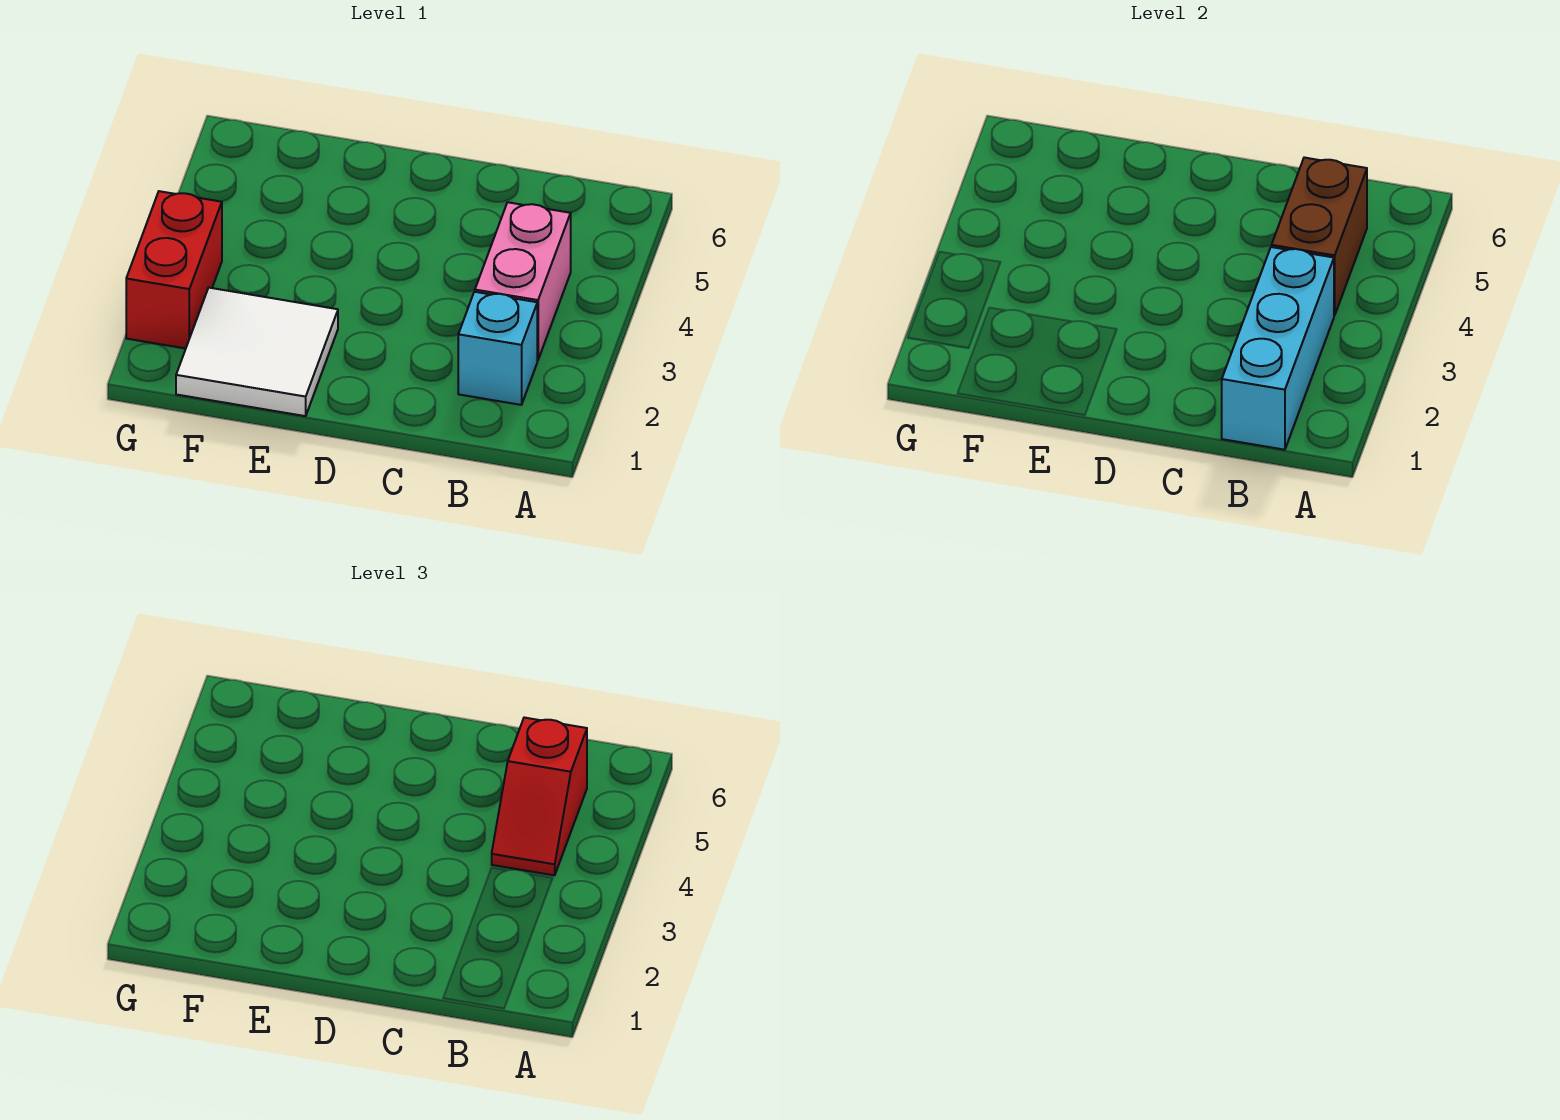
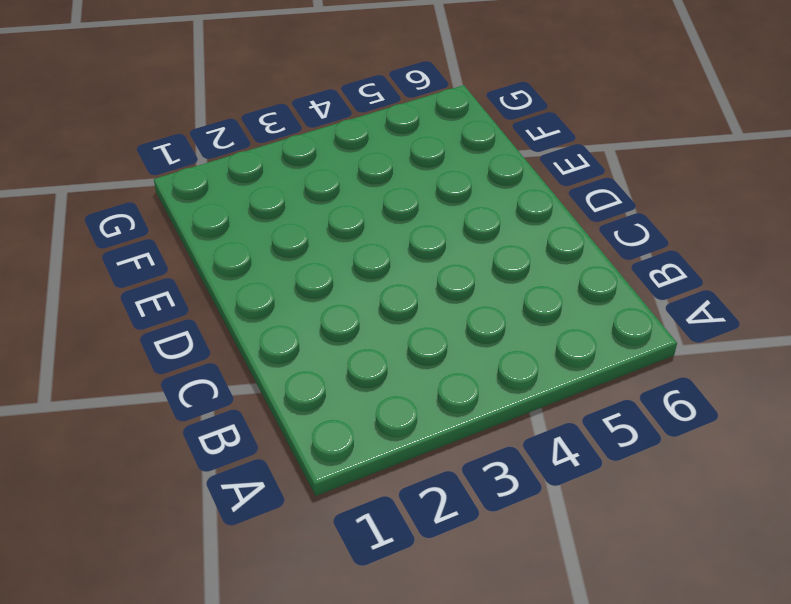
none -> cyan 1x1 brick [458,292,537,405]
none -> pink 1x2 brick [475,202,571,360]

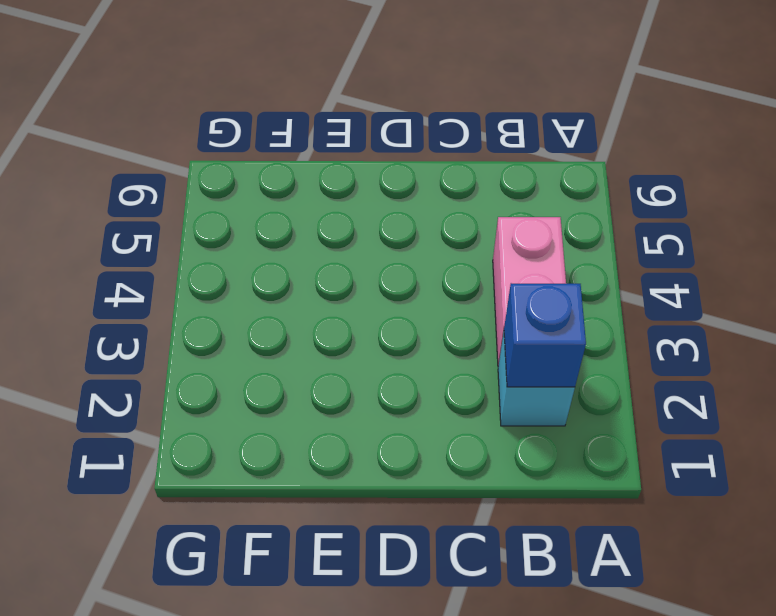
blue 1x1 brick [504,283,586,387] -> cyan 1x3 brick [1222,247,1334,450]
none -> white 2x2 tile [176,288,338,416]
none -> red 1x2 brick [126,191,222,349]

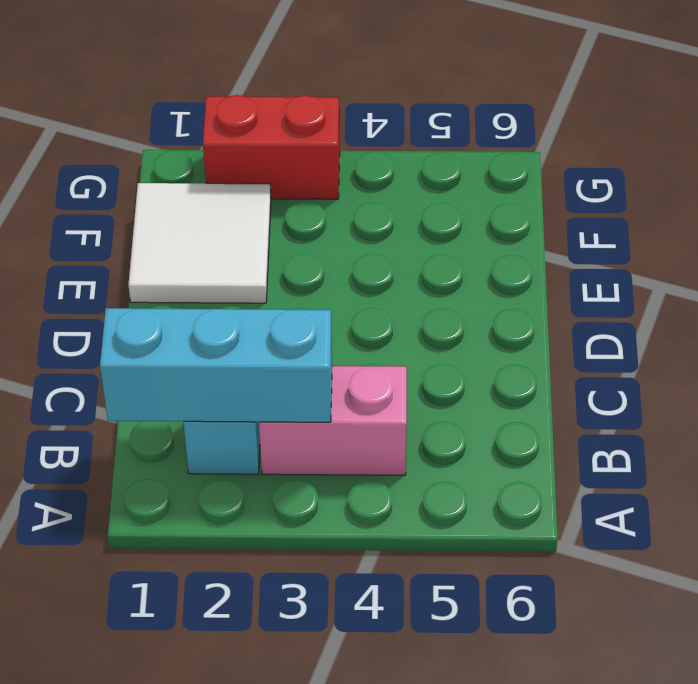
none -> brown 1x2 brick [1272,158,1367,315]
none -> red 1x2 slope [492,718,587,875]

